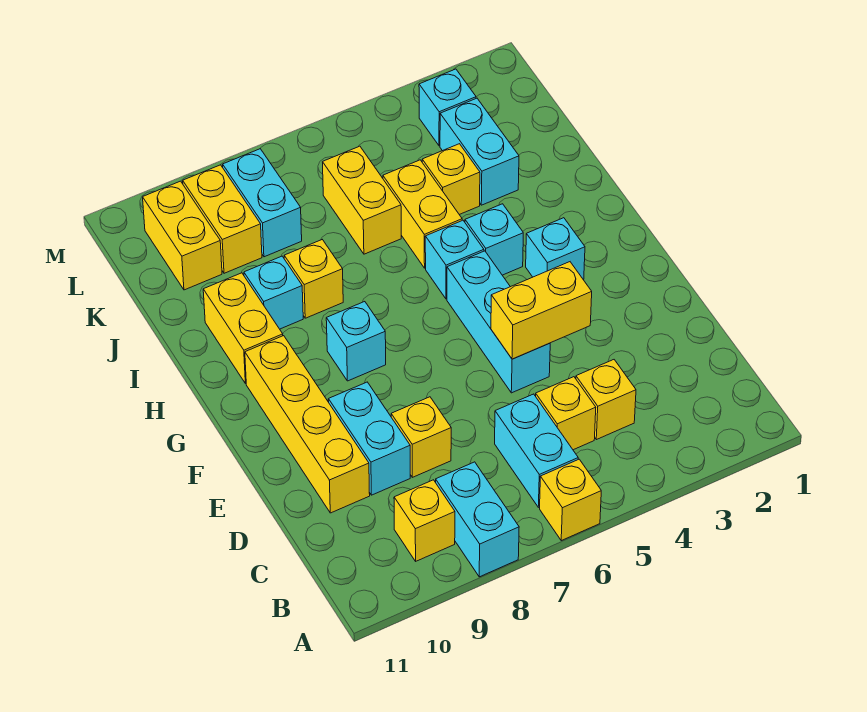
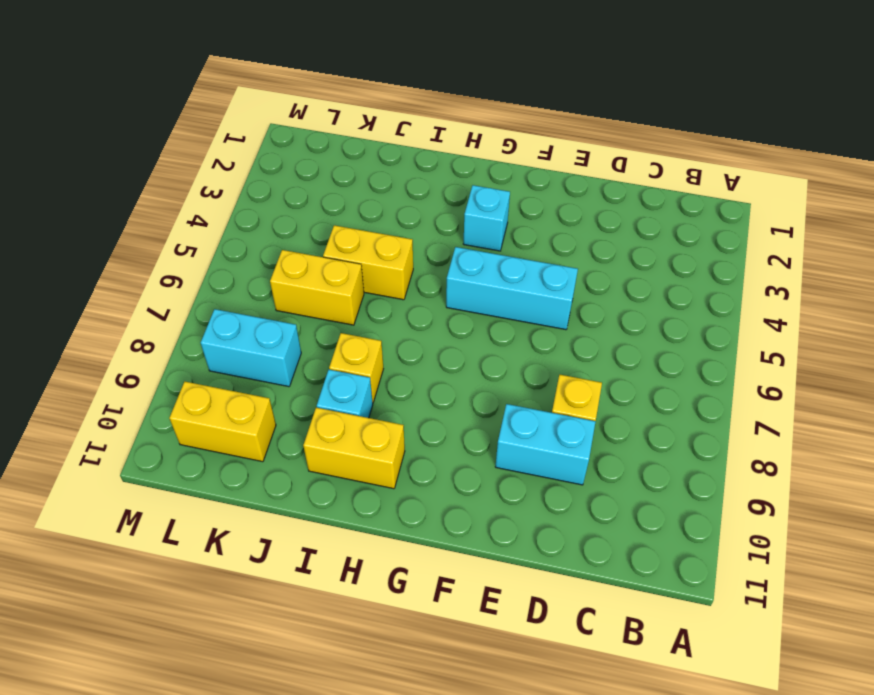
none -> yellow 1x1 brick [540,459,601,541]
none -> cyan 1x2 brick [436,462,519,577]
none -> cyan 1x2 brick [495,394,578,507]

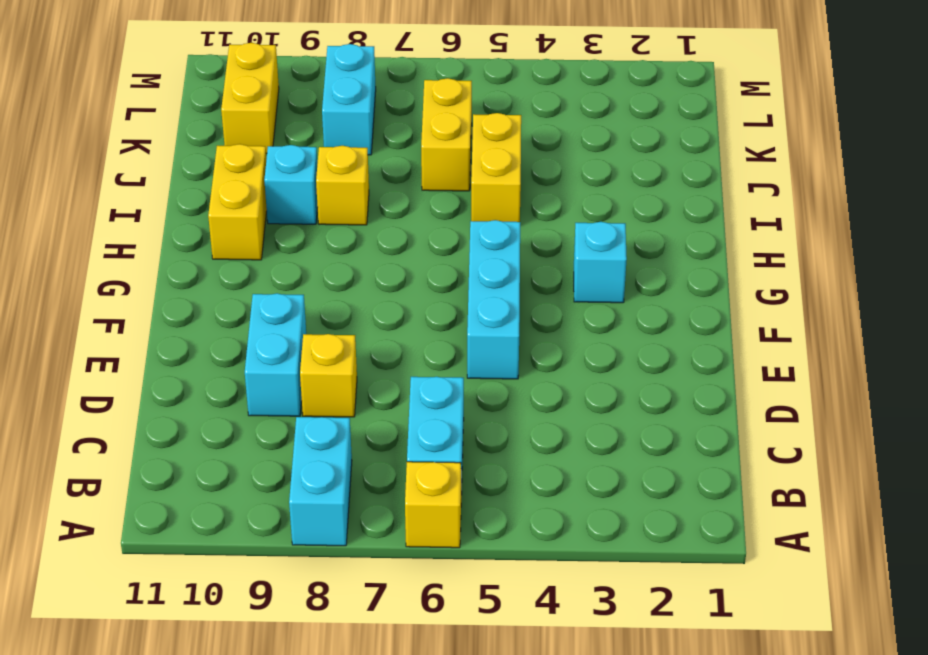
none -> yellow 1x1 brick [394,480,455,561]
none -> yellow 1x1 brick [576,360,636,440]
none -> yellow 1x1 brick [536,377,596,450]

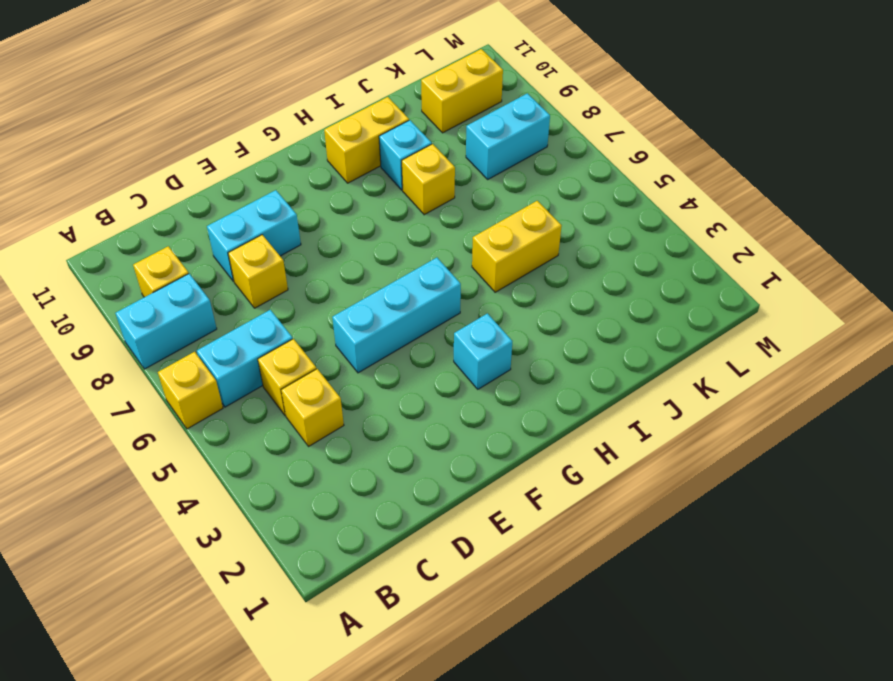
none -> yellow 1x4 brick [245,336,370,513]
none -> cyan 1x1 brick [326,302,386,381]
none -> cyan 1x1 brick [465,204,523,275]

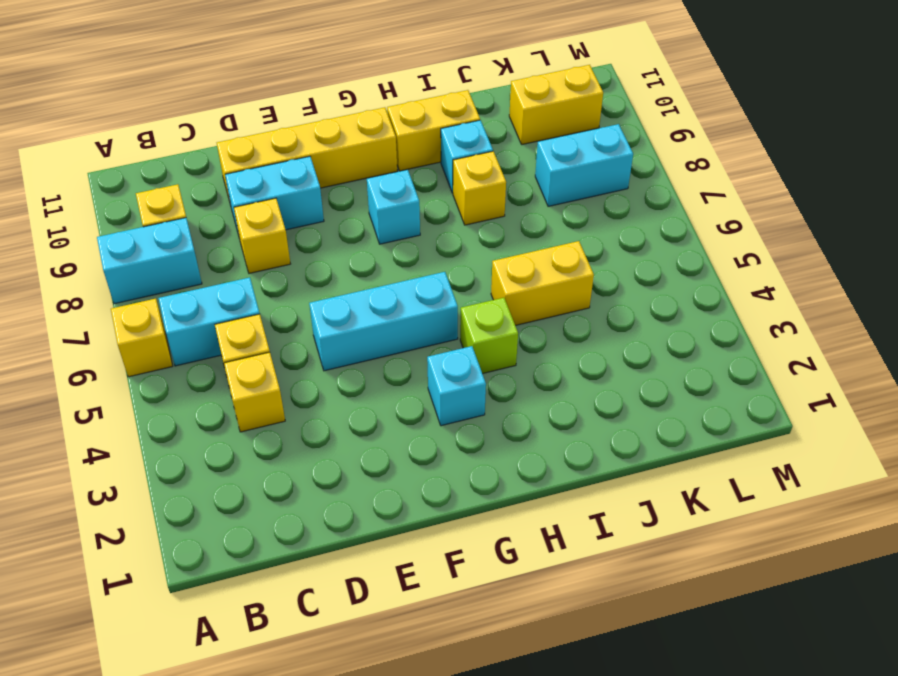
lime 1x1 brick [460,298,518,374] -> cyan 1x1 brick [465,204,523,275]
none -> cyan 1x1 brick [425,220,484,299]
none -> cyan 1x2 brick [440,98,519,205]
none -> yellow 1x1 brick [422,144,480,215]

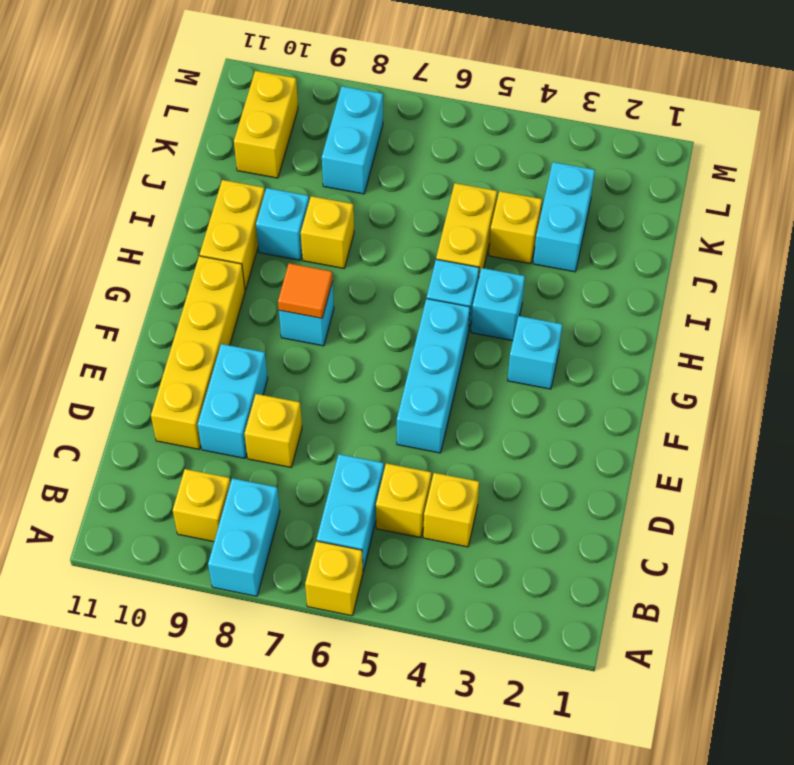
orange 1x1 tile [278,263,333,318] -> none
none -> yellow 1x2 brick [323,146,401,254]
none -> yellow 1x2 brick [183,165,262,273]
none -> cyan 1x1 brick [419,69,476,146]

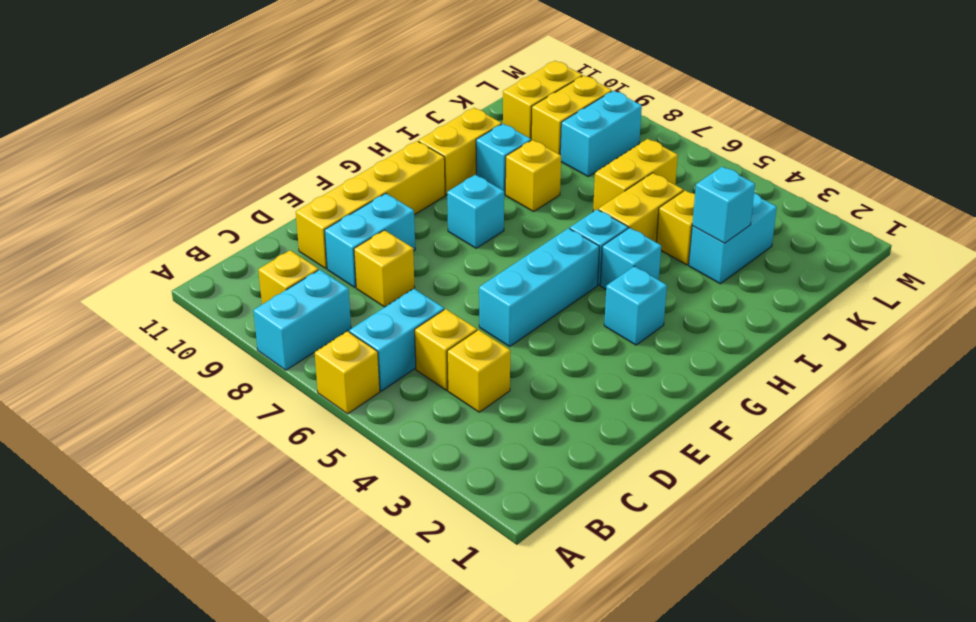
cyan 1x1 brick [692,167,755,243] -> cyan 1x1 brick moved to [419,69,476,146]
none -> yellow 1x2 brick [491,262,592,359]

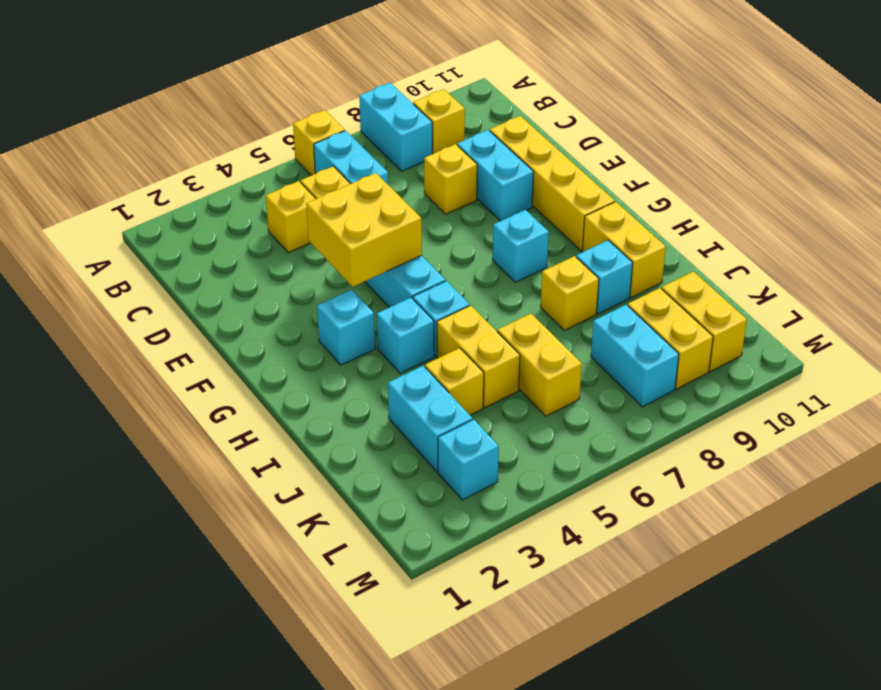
yellow 2x2 brick [306,173,422,287] -> yellow 1x2 brick [491,262,592,359]

